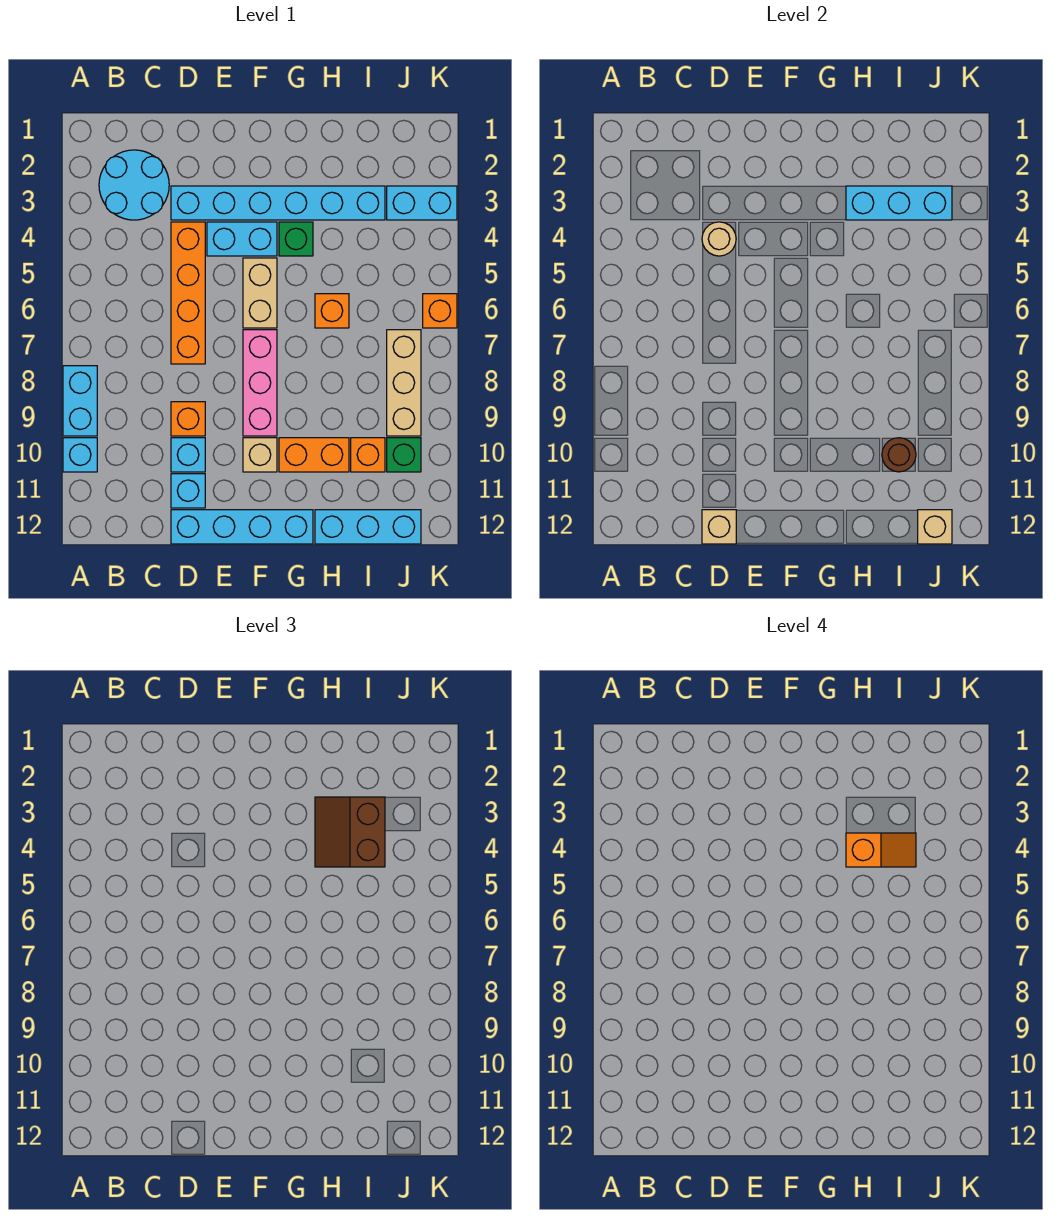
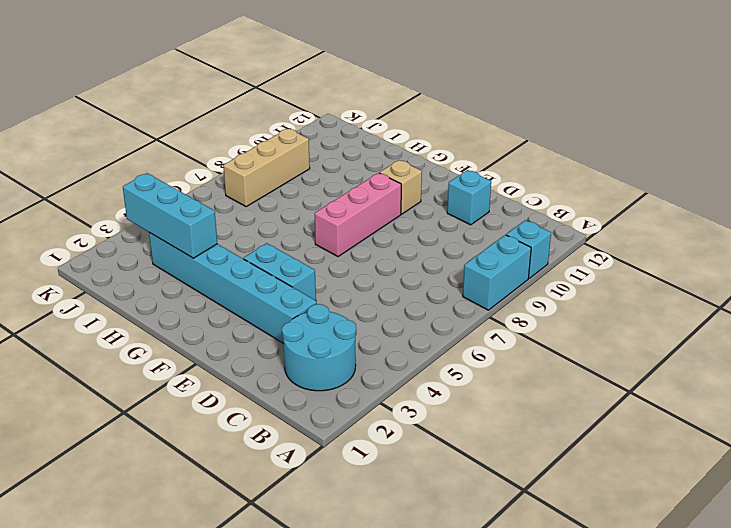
none -> orange 1x4 brick [171,222,205,364]
none -> orange 1x1 brick [171,402,205,436]
none -> cyan 1x1 brick [171,438,205,472]

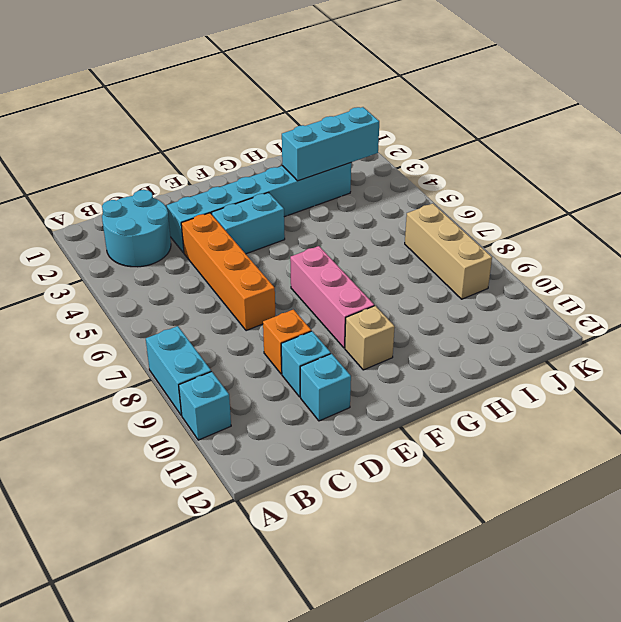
none -> cyan 1x4 brick [171,510,313,544]
none -> tan 1x2 brick [243,258,277,328]
none -> green 1x1 brick [279,222,313,256]

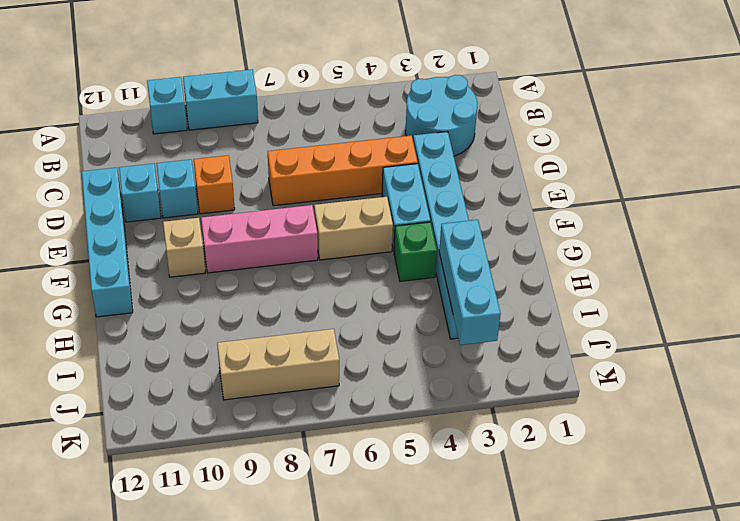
none -> orange 1x2 brick [279,438,349,472]
none -> orange 1x1 brick [315,294,349,328]
none -> cyan 1x3 brick [315,510,421,544]

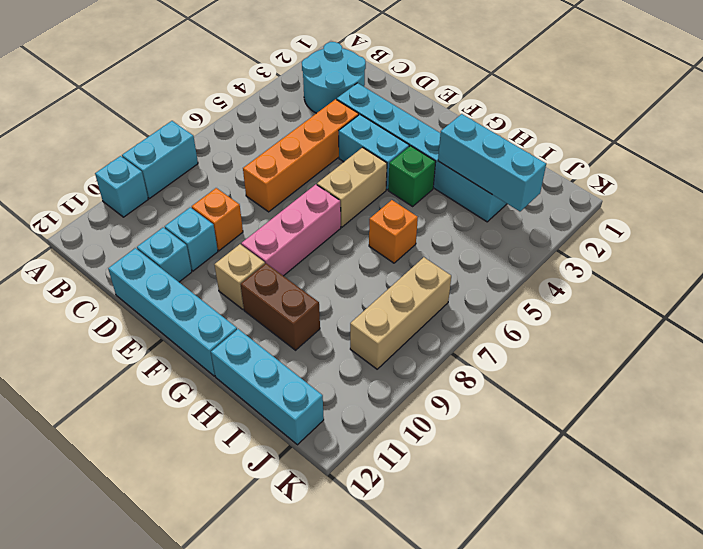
brown 1x2 brick [241,263,320,350] -> orange 1x2 brick [279,438,349,472]
none -> orange 1x1 brick [351,438,385,472]
none -> cyan 1x2 brick [387,186,457,220]
none -> green 1x1 brick [387,438,421,472]

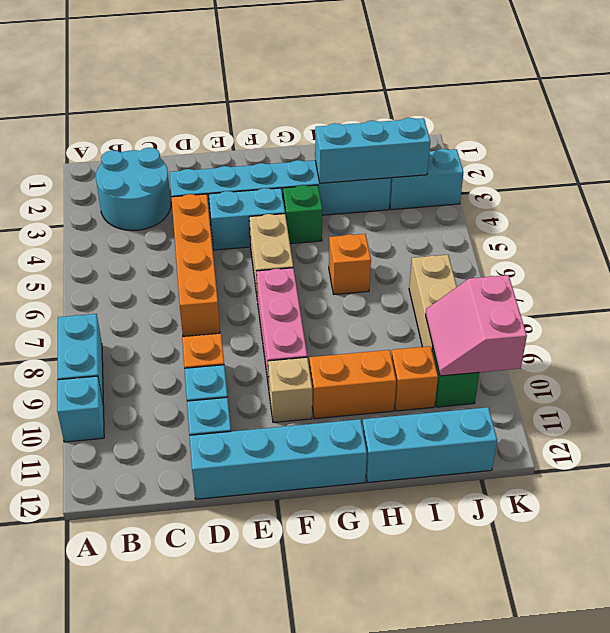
pink 2x2 slope [426,275,527,376] -> none
none -> orange 1x1 brick [423,294,457,328]
none -> tan 1x1 round brick [702,222,736,256]
none -> tan 1x1 brick [702,510,736,544]

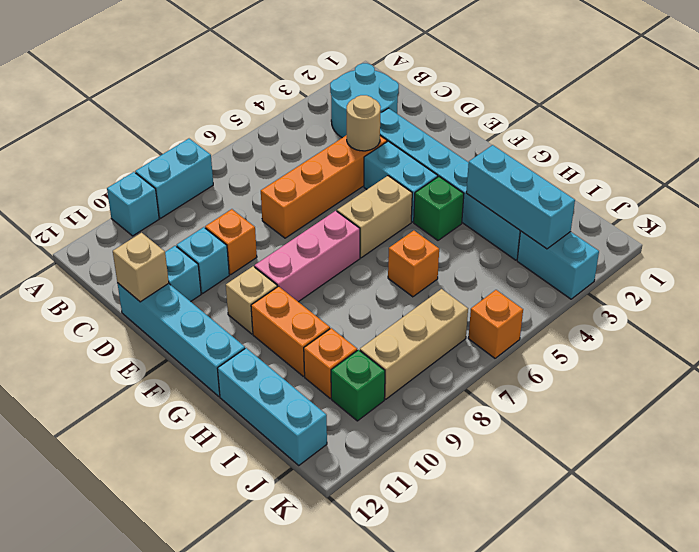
none -> brown 1x1 round brick [882,438,916,472]
none -> tan 1x1 brick [918,510,952,544]
none -> brown 2x2 slope [315,797,385,867]

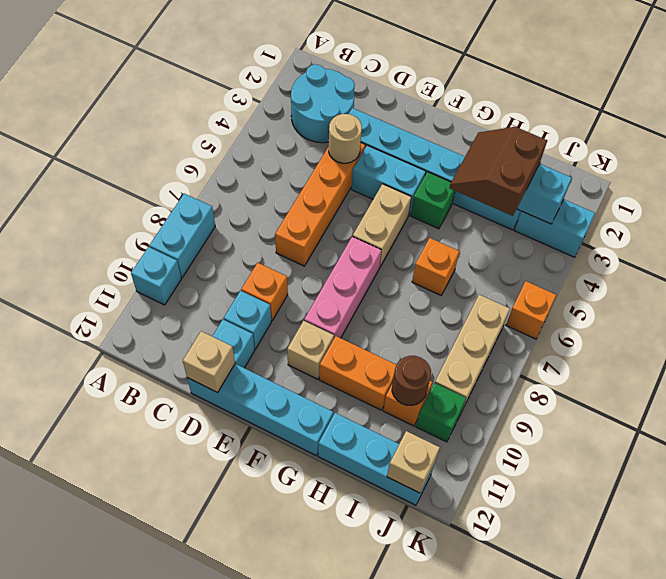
none -> orange 1x2 slope [846,833,916,867]

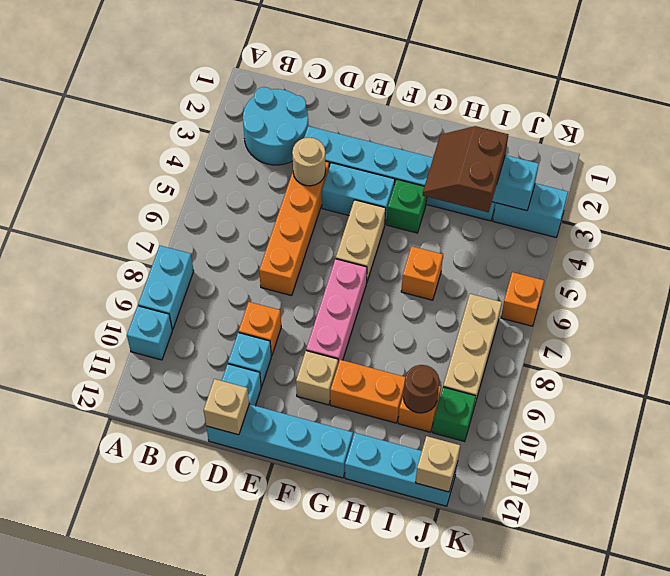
none -> orange 1x2 slope [846,833,916,867]

